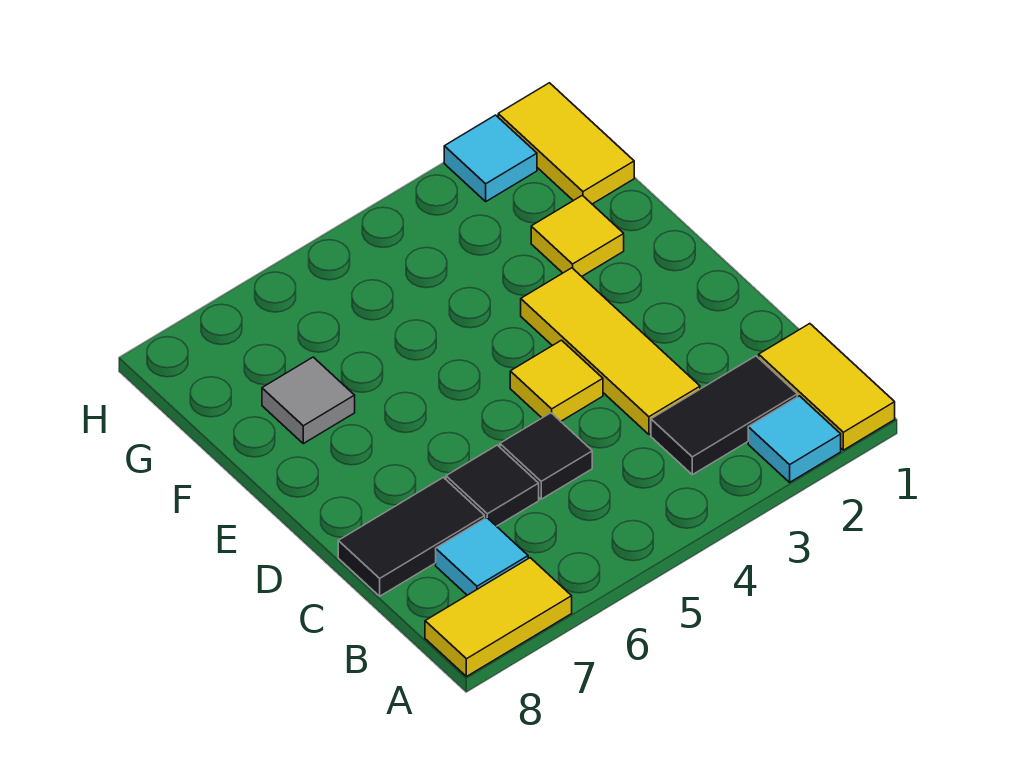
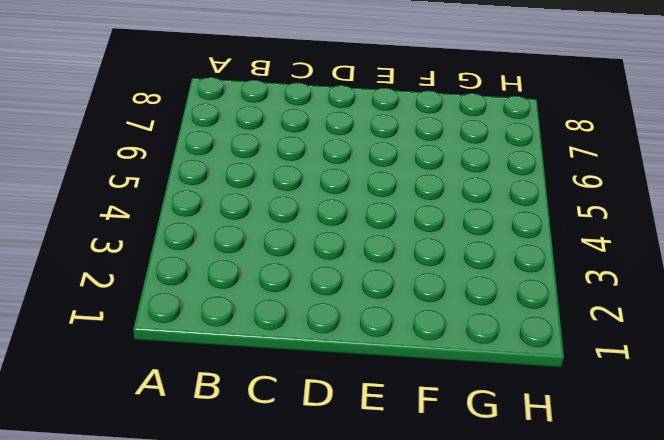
none -> yellow 1x2 tile [759,324,895,450]
none -> cyan 1x1 tile [748,396,841,482]
none -> yellow 1x2 tile [425,558,572,677]

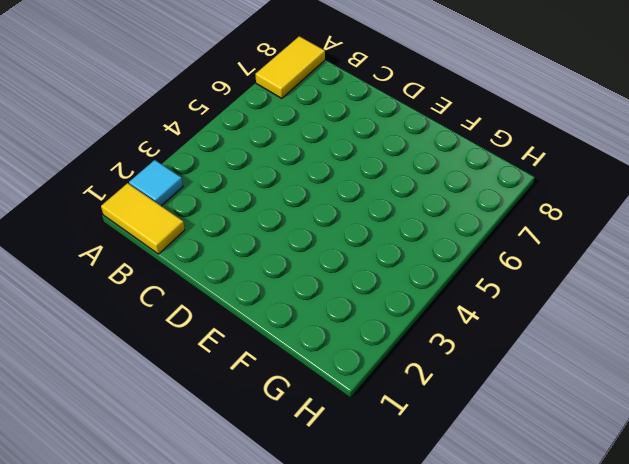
none -> black 1x2 tile [651,356,797,475]
none -> cyan 1x1 tile [436,518,528,595]
none -> yellow 1x3 tile [521,268,700,434]

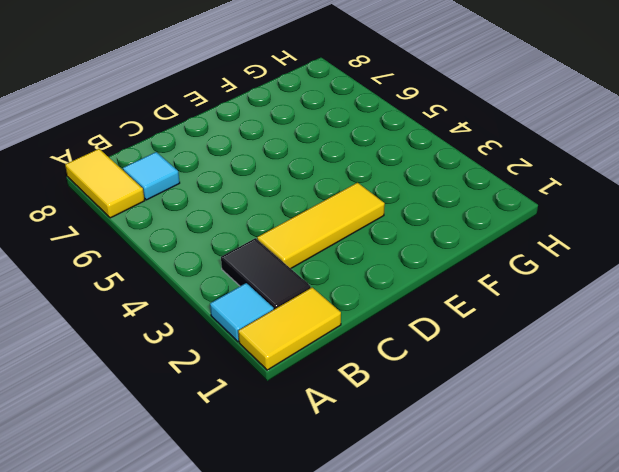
none -> black 1x1 tile [500,413,592,499]
none -> black 1x1 tile [446,445,539,526]
none -> black 1x2 tile [338,477,485,596]

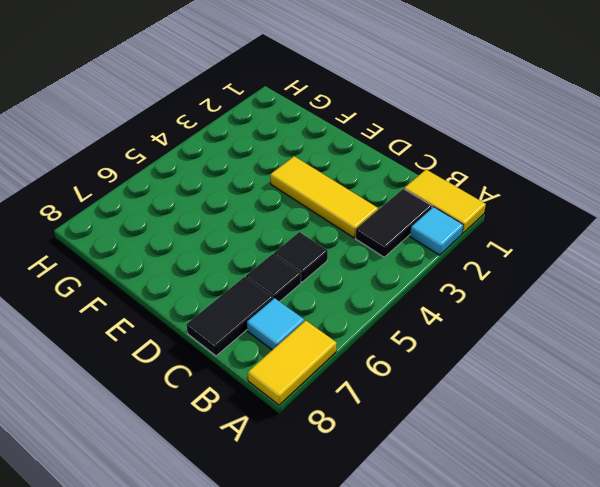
none -> yellow 1x1 tile [510,340,603,421]
none -> yellow 1x1 tile [531,195,624,276]
none -> grey 1x1 tile [262,357,355,444]

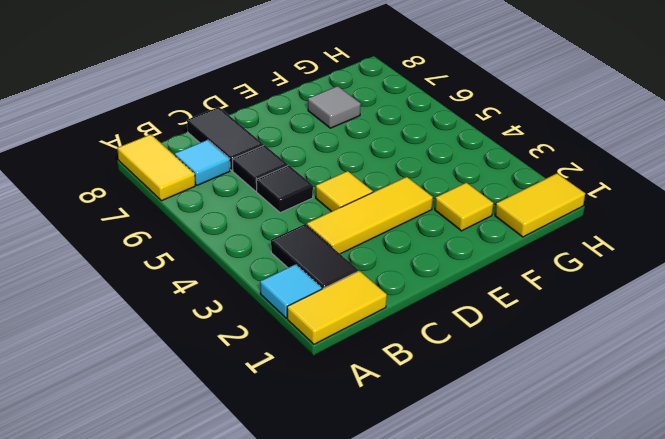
none -> cyan 1x1 tile [444,115,537,201]

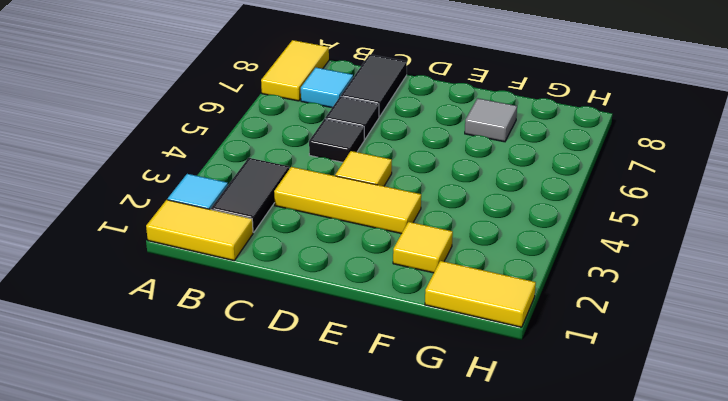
none -> cyan 1x1 tile [444,115,537,201]

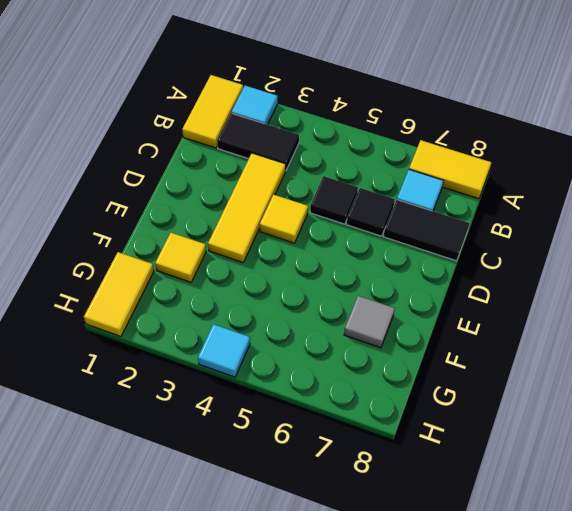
cyan 1x1 tile [198,324,250,377] -> cyan 1x1 tile moved to [444,115,537,201]

